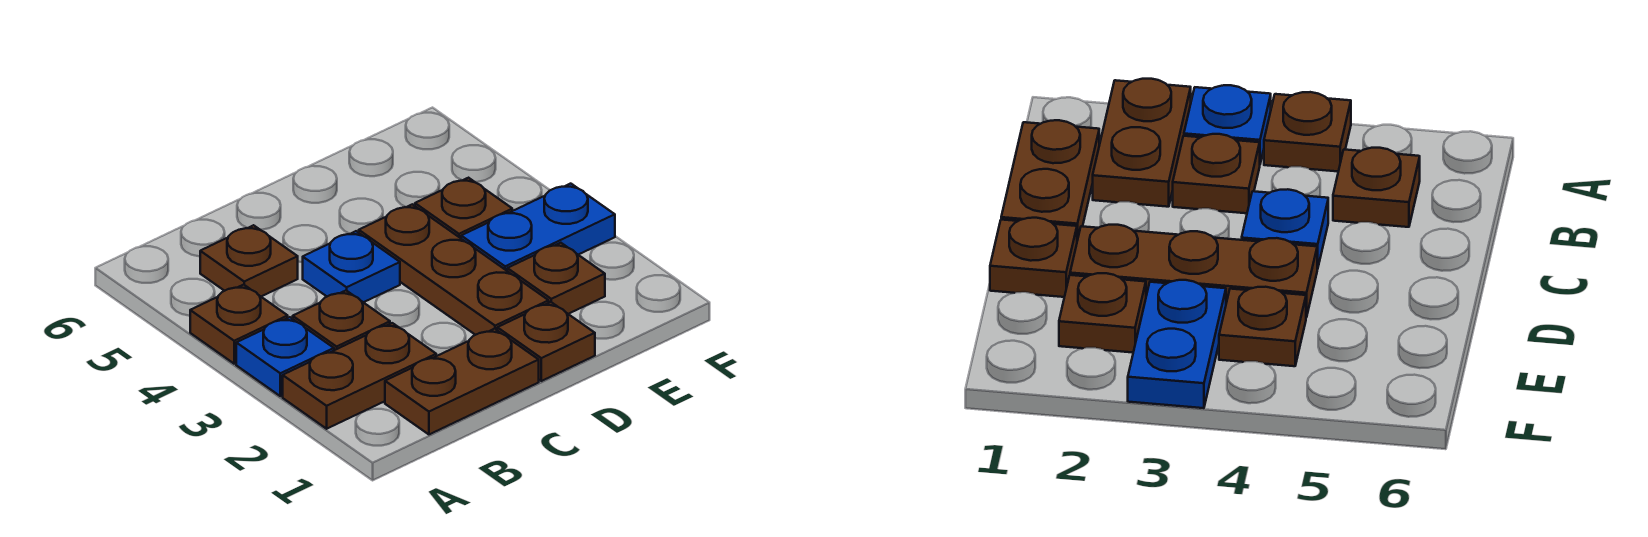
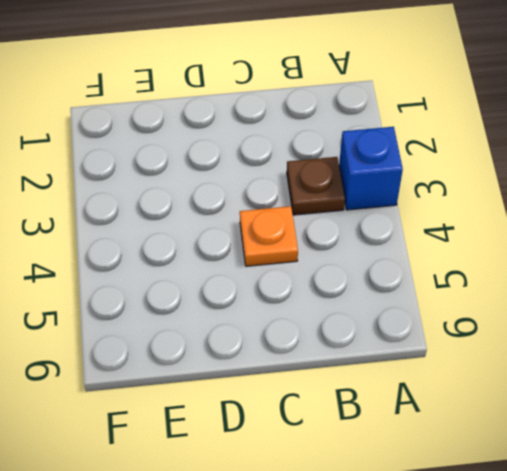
blue 1x1 brick [339,127,403,210] -> blue 1x1 plate [236,317,334,396]
orange 1x1 plate [240,206,298,266] -> blue 1x1 plate [303,231,400,302]
none -> brown 1x2 plate [283,323,436,429]
none -> brown 1x1 plate [190,285,288,364]
none -> brown 1x2 plate [385,329,539,434]

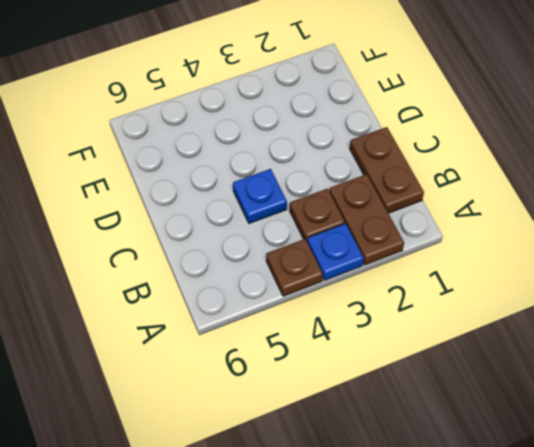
none -> brown 1x1 plate [200,225,298,296]
none -> brown 1x1 plate [497,302,595,381]
none -> brown 1x3 plate [359,204,549,335]

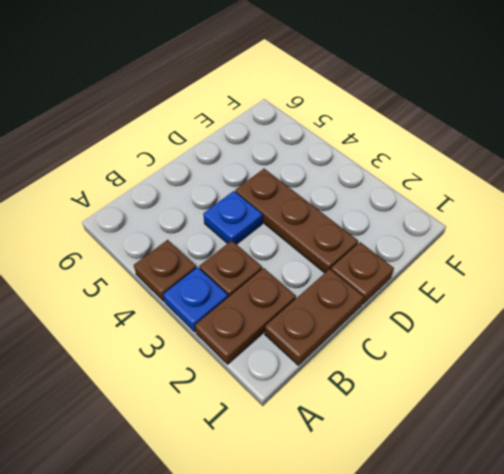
none -> brown 1x1 plate [200,225,298,296]
none -> brown 1x1 plate [507,243,605,314]
none -> blue 1x2 plate [461,184,615,271]

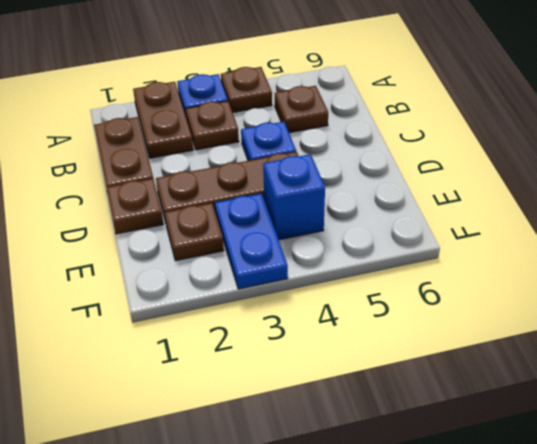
blue 1x1 brick [263,154,325,240] -> brown 1x1 plate [415,178,512,238]

